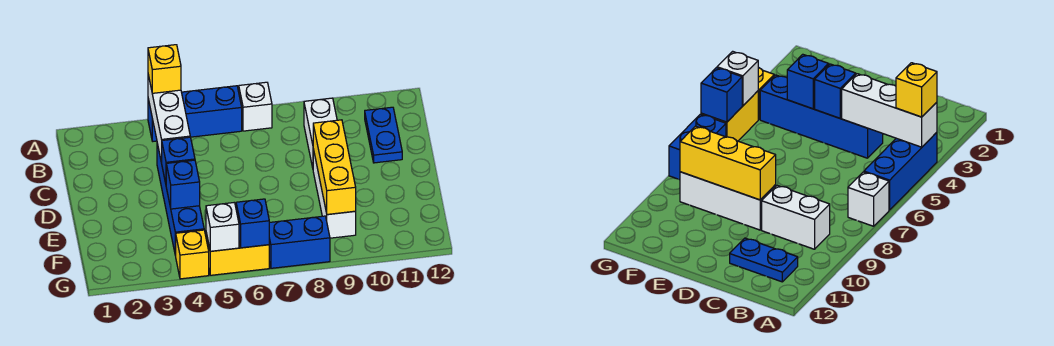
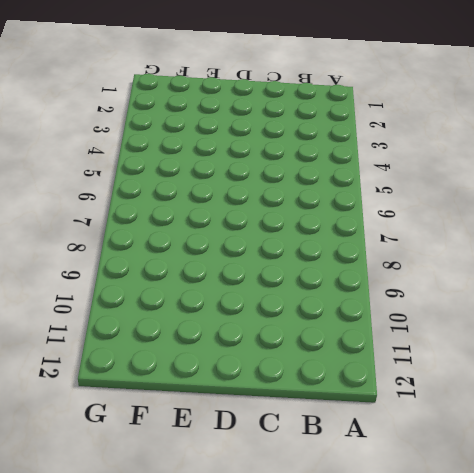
none -> blue 1x3 brick [148,86,242,141]
none -> white 1x1 brick [239,82,272,131]
none -> white 1x2 brick [304,98,337,168]

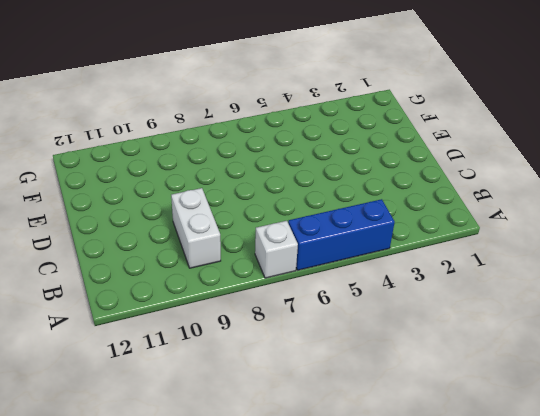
none -> blue 1x2 plate [365,107,402,163]
none -> blue 1x4 brick [157,144,204,256]
none -> white 1x3 brick [313,149,356,238]

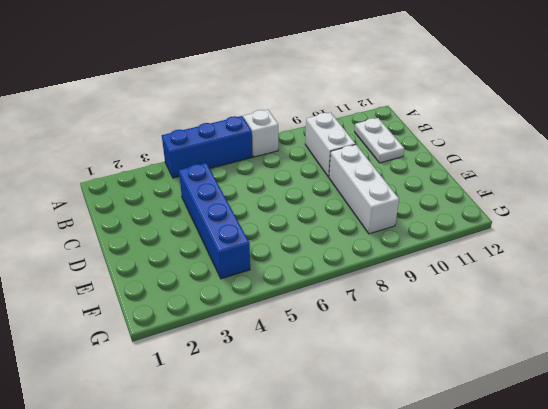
white 1x2 plate [355,118,404,163] -> blue 1x2 plate [365,107,402,163]
none -> yellow 1x1 brick [176,230,209,279]
none -> yellow 1x2 brick [206,233,269,275]
none -> blue 1x2 brick [269,216,330,268]

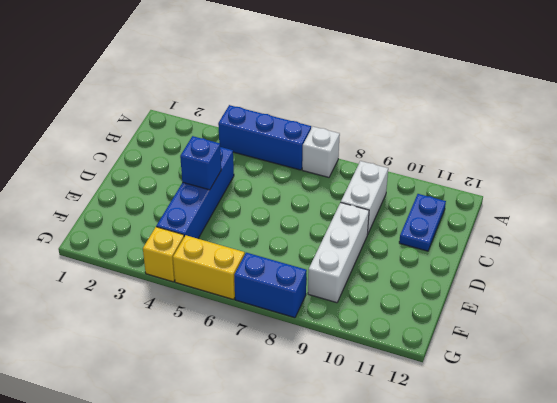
none -> white 1x3 brick [148,75,190,163]
none -> yellow 1x3 brick [313,120,356,214]
none -> blue 1x1 brick [166,160,200,209]

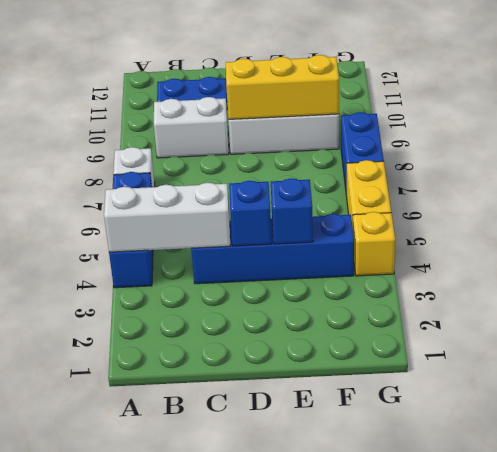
none -> white 1x1 brick [206,203,239,251]
none -> blue 1x1 brick [236,199,269,248]
none -> yellow 1x1 brick [148,45,181,93]

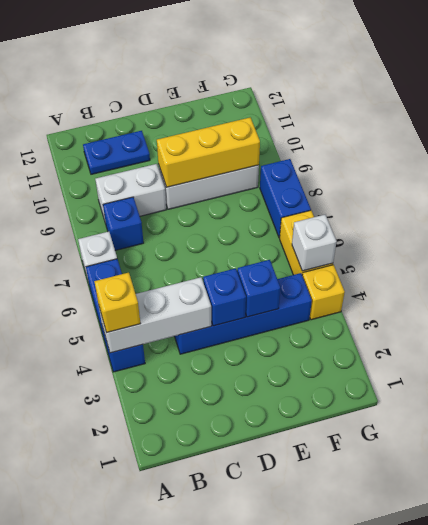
blue 1x1 brick [103,197,144,250] -> blue 1x1 brick moved to [236,199,269,248]

